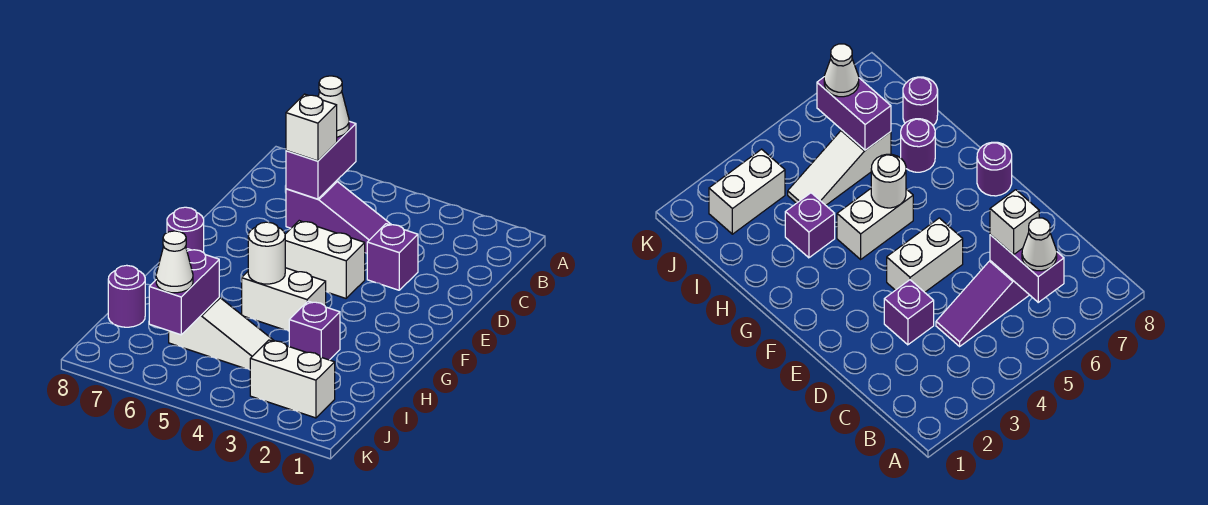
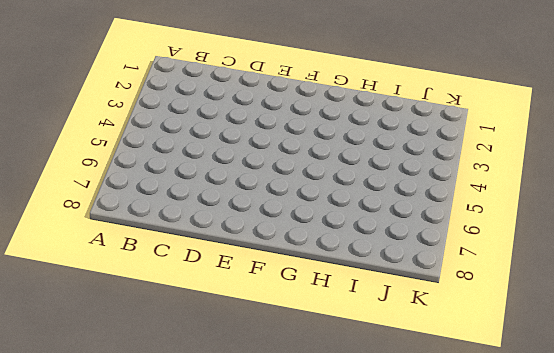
none -> purple 1x3 slope [286,181,391,253]
none -> purple 1x1 brick [367,224,418,290]
none -> white 1x2 brick [285,221,365,298]

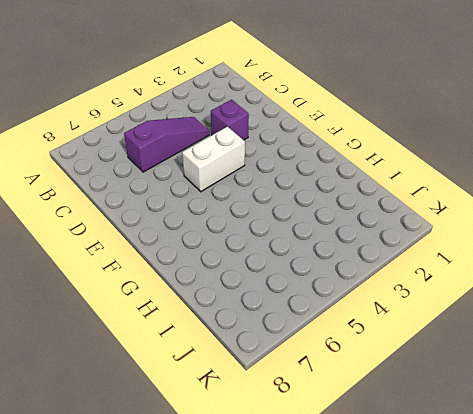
none -> purple 1x1 round brick [167,207,204,253]
none -> white 1x2 brick [242,268,326,331]
none -> purple 1x1 brick [289,301,340,360]

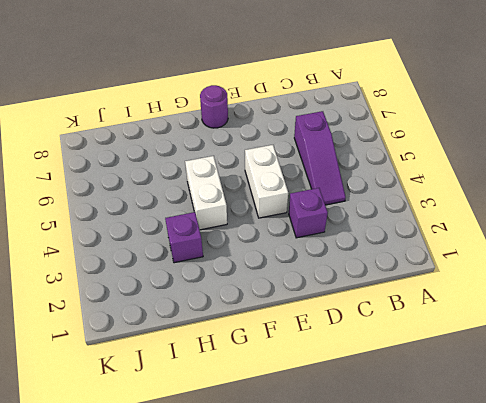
none -> purple 1x1 round brick [901,119,935,172]
none -> white 1x3 slope [169,298,274,370]
none -> purple 1x1 round brick [108,265,145,327]

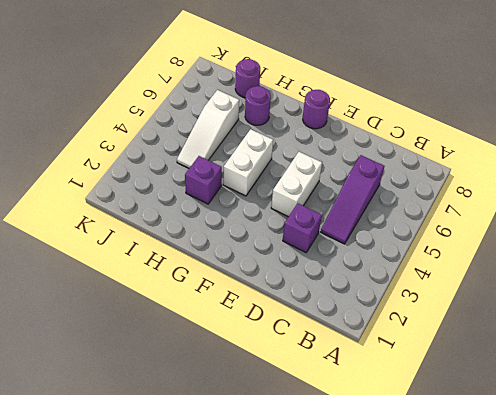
none -> white 1x2 brick [250,340,335,418]
none -> purple 1x2 brick [286,121,356,199]
none -> white 1x1 round brick [248,222,285,284]

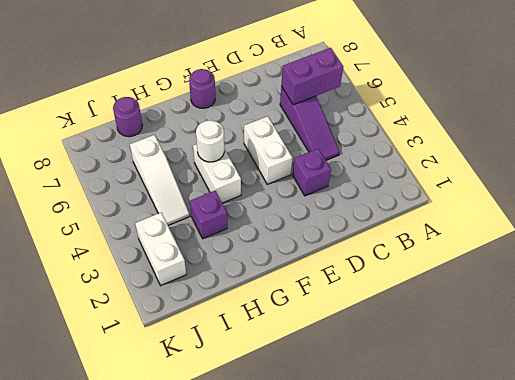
none -> purple 1x1 round brick [901,119,935,172]
none -> purple 1x2 brick [149,249,219,335]
none -> white 1x1 cone [318,76,349,137]

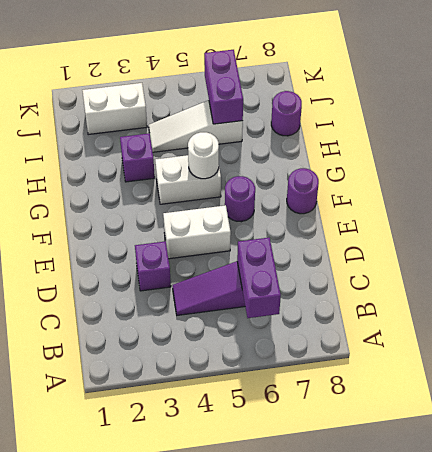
purple 1x1 round brick [225,176,255,222] -> purple 1x1 round brick moved to [901,119,935,172]
none -> white 1x1 cone [318,76,349,137]
none -> white 1x1 brick [286,94,337,161]
none -> white 1x1 cone [156,231,193,293]

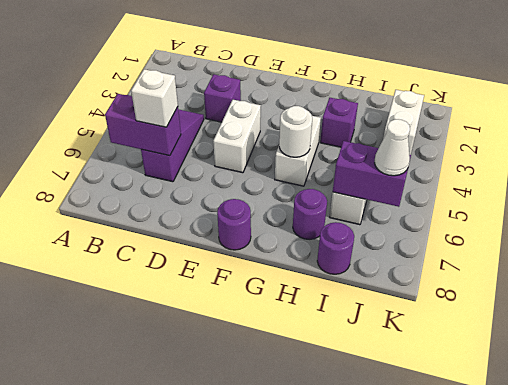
none -> white 1x1 cone [318,76,349,137]

